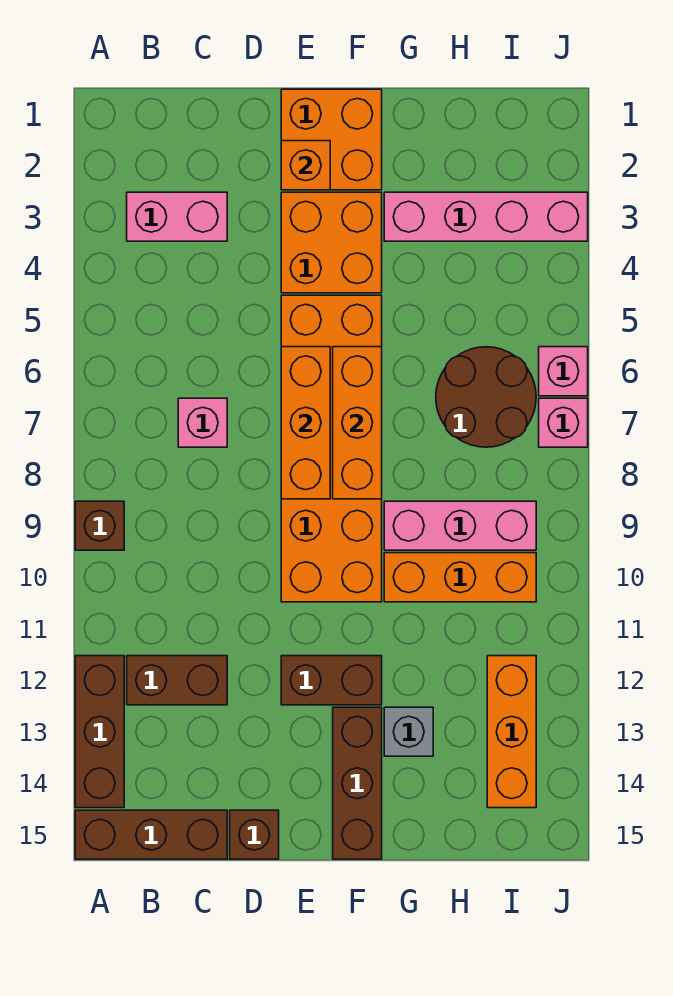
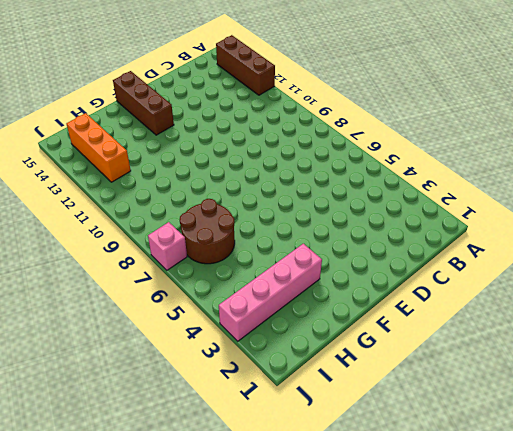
none -> brown 1x1 brick [75,501,124,550]
none -> brown 1x3 brick [75,810,227,859]
none -> pink 1x2 brick [127,192,227,241]

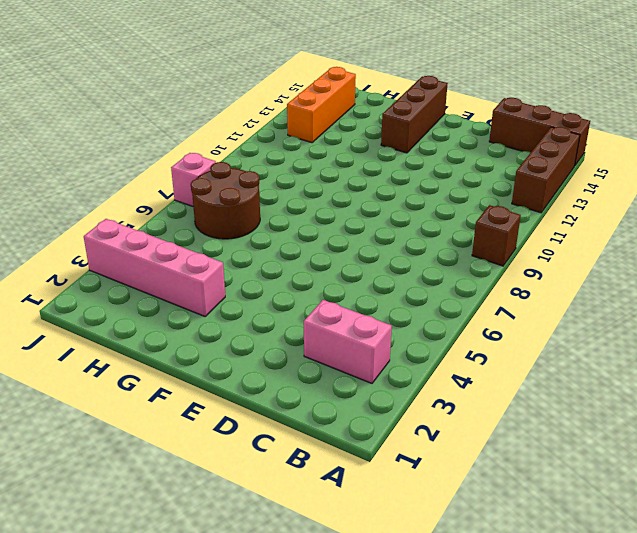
none -> brown 1x2 brick [127,656,227,705]
none -> pink 1x1 brick [178,398,227,447]
none -> brown 1x1 brick [230,810,279,859]

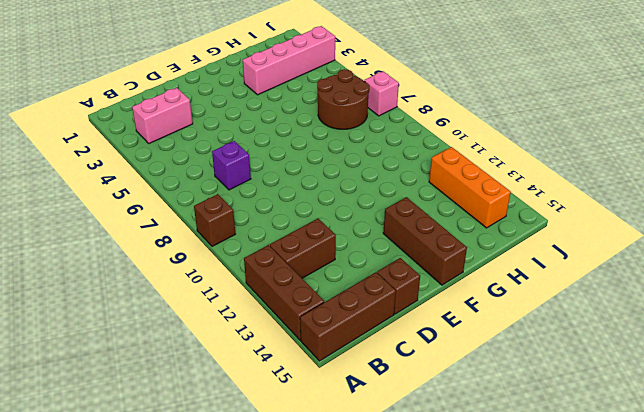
purple 1x1 brick [212,141,251,190] -> pink 1x1 brick [178,398,227,447]
none -> orange 2x2 brick [281,89,382,190]
none -> orange 2x2 brick [281,192,382,293]
none -> orange 2x6 brick [281,295,382,602]

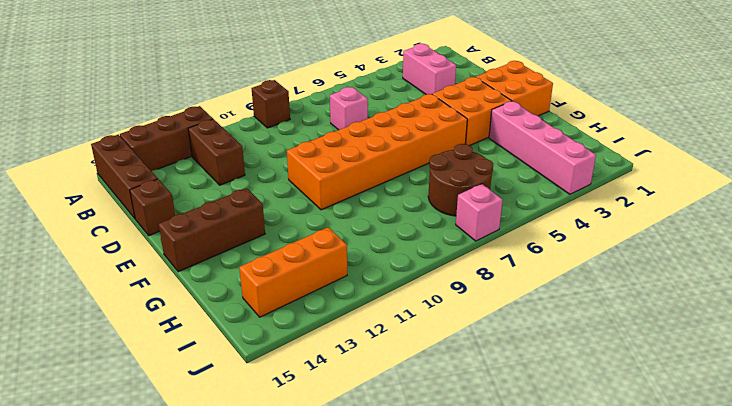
none -> brown 1x2 brick [281,656,382,705]
none -> pink 1x3 brick [384,501,536,550]
none -> orange 1x3 brick [384,553,536,602]

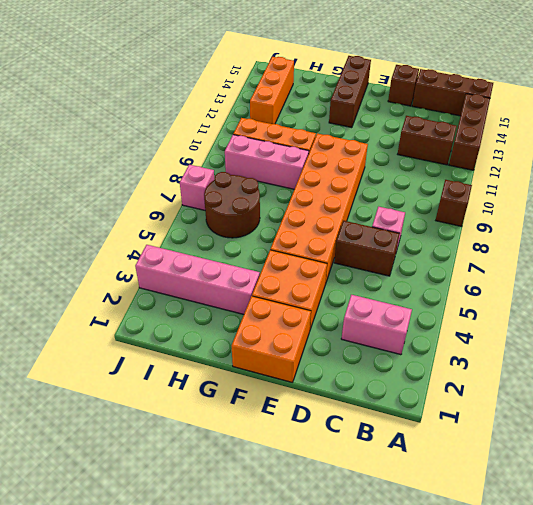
brown 1x2 brick [334,221,400,276] -> brown 1x2 brick moved to [281,656,382,705]
none -> grey 1x1 brick [384,707,433,756]
none -> pink 1x1 brick [539,347,588,396]
none -> orange 1x1 brick [281,141,330,190]

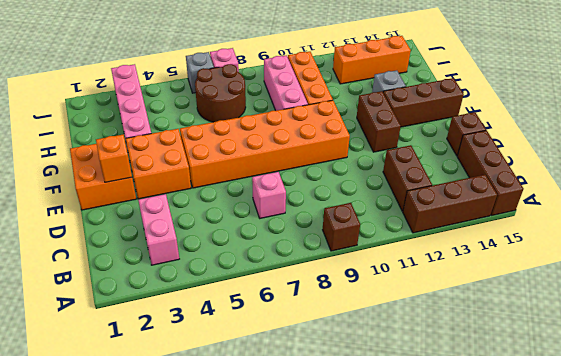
grey 1x1 brick [186,52,214,93] -> pink 1x1 brick [539,347,588,396]
none -> orange 1x3 brick [281,347,330,499]
none -> orange 1x3 brick [333,347,382,499]

